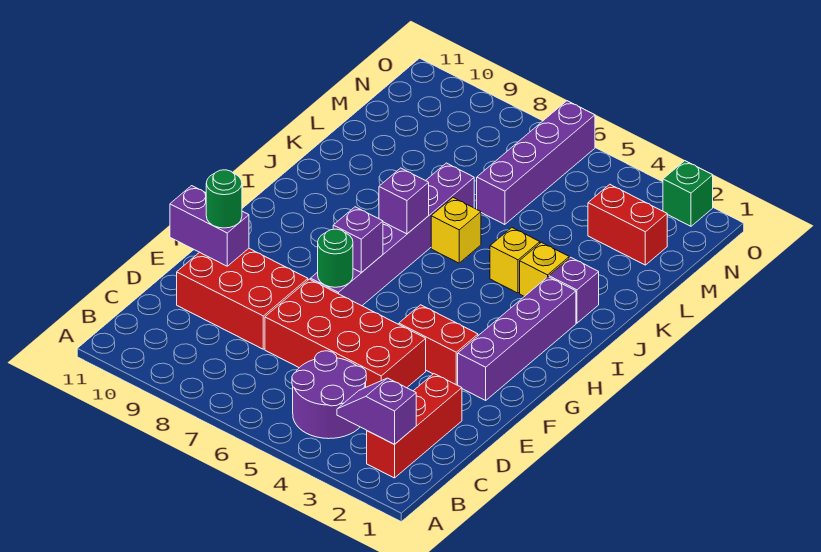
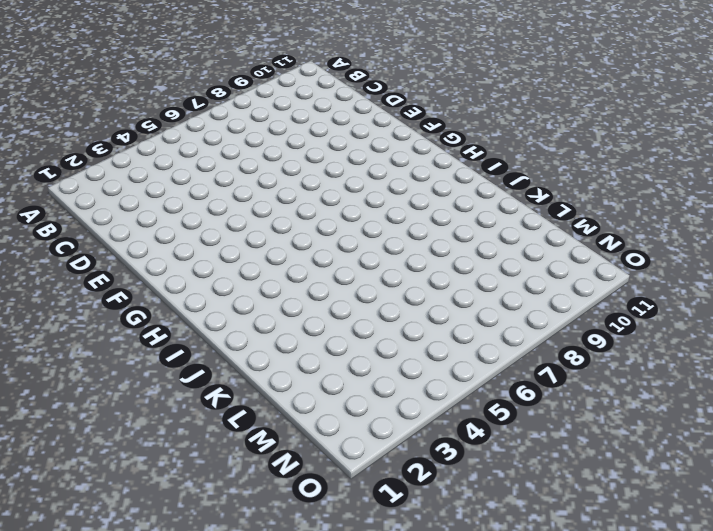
none -> red 1x3 brick [367,374,462,478]
none -> purple 2x2 round brick [292,351,366,439]
none -> red 2x4 brick [265,279,426,388]

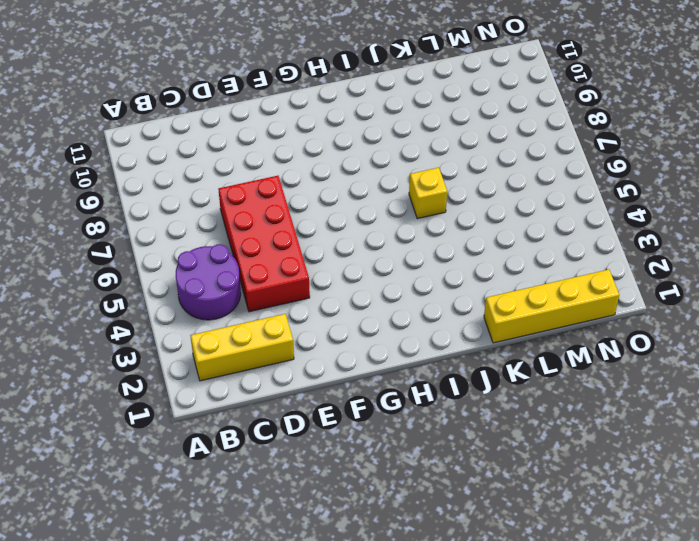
yellow 1x3 brick [190,314,294,381] -> red 1x3 brick [367,374,462,478]
yellow 1x4 brick [484,270,619,343] -> none
none -> red 2x3 brick [177,249,308,349]
none -> purple 1x4 brick [458,277,576,400]
none -> red 1x2 brick [399,305,478,385]

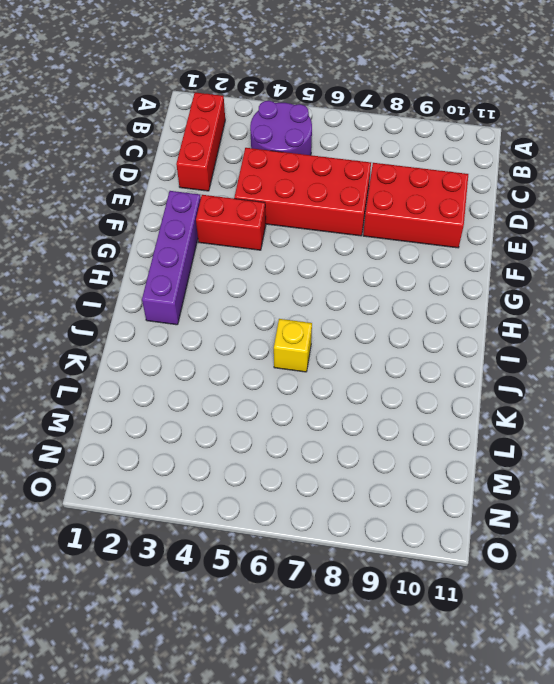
none -> purple 1x6 brick [310,163,474,306]
none -> purple 1x1 brick [549,257,599,323]
none -> yellow 1x1 brick [520,242,569,297]

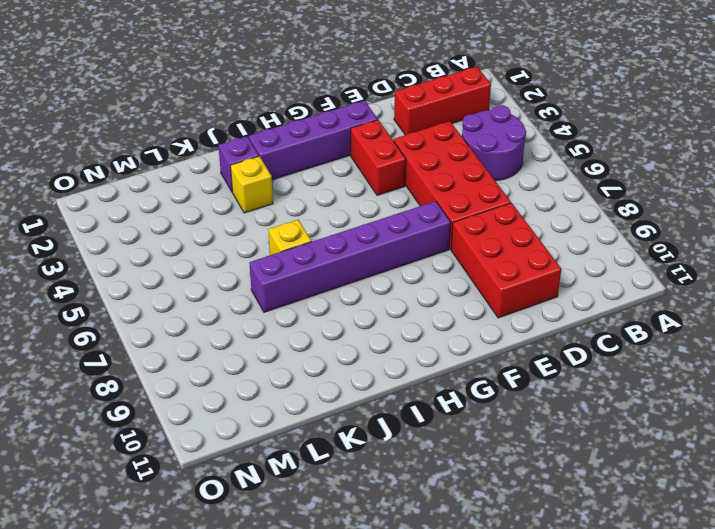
none -> yellow 1x1 brick [490,228,540,293]
none -> purple 1x4 brick [477,101,595,225]
none -> red 1x2 brick [588,184,667,265]

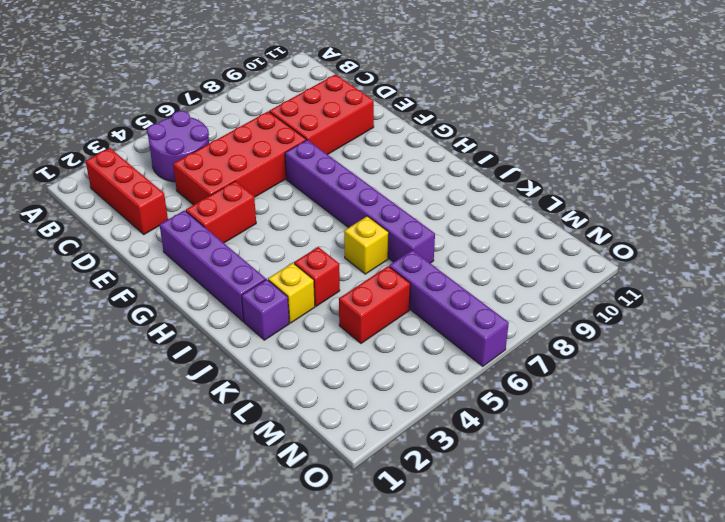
red 1x1 brick [294,247,340,306] -> yellow 1x1 brick [490,228,540,293]
red 1x2 brick [339,266,410,343] -> red 1x2 brick moved to [588,184,667,265]
none -> green 1x1 brick [663,161,713,226]
none -> purple 1x2 slope [337,378,416,444]
none -> purple 1x2 brick [170,186,249,266]

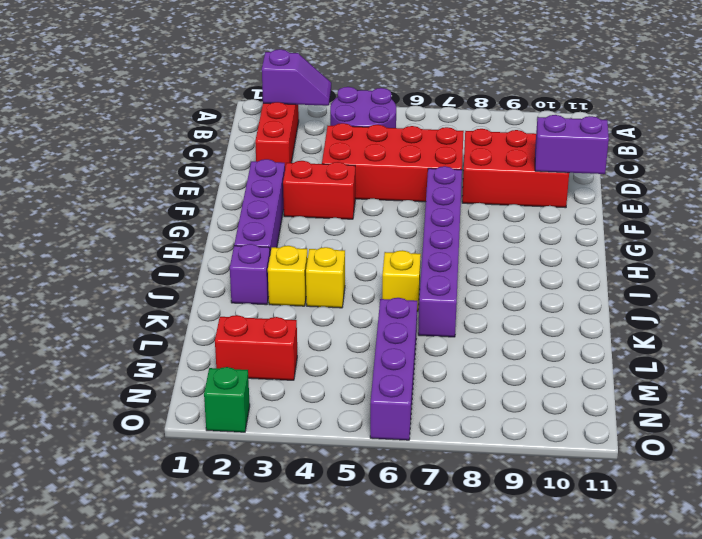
none -> green 1x1 round brick [318,229,353,287]
none -> purple 1x1 brick [333,207,383,273]
none -> purple 1x1 brick [379,168,429,234]

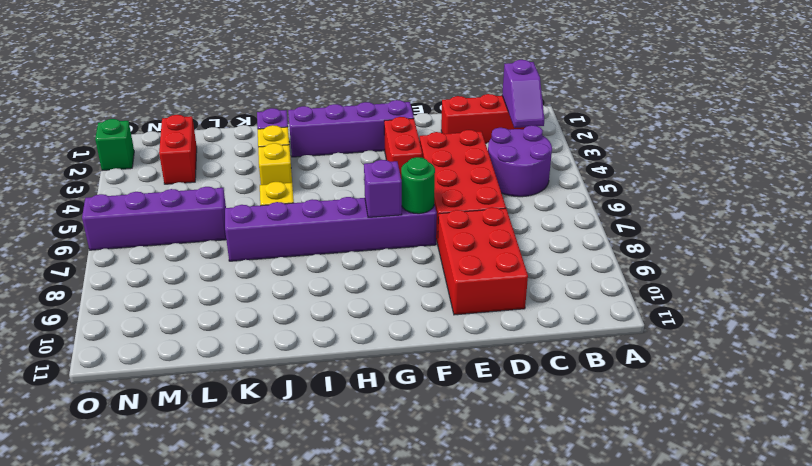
none -> purple 1x2 brick [170,186,249,266]
none -> purple 1x1 brick [379,168,429,234]
none -> green 1x1 round brick [206,170,242,228]

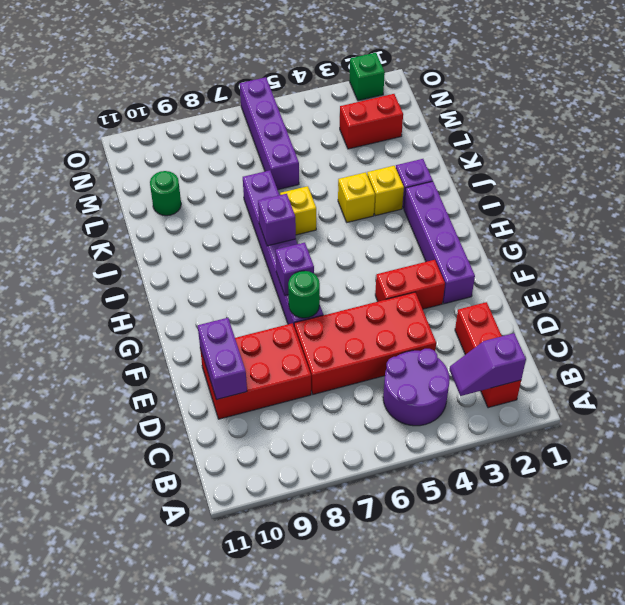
purple 1x2 brick [198,318,247,400] -> purple 1x2 brick turned to [170,186,249,266]
green 1x1 round brick [150,171,181,216] -> green 1x1 round brick moved to [206,170,242,228]

